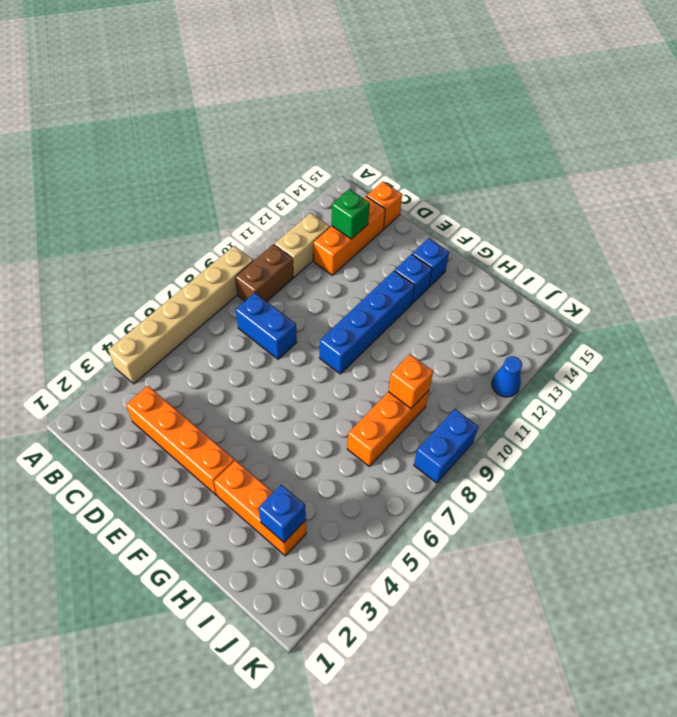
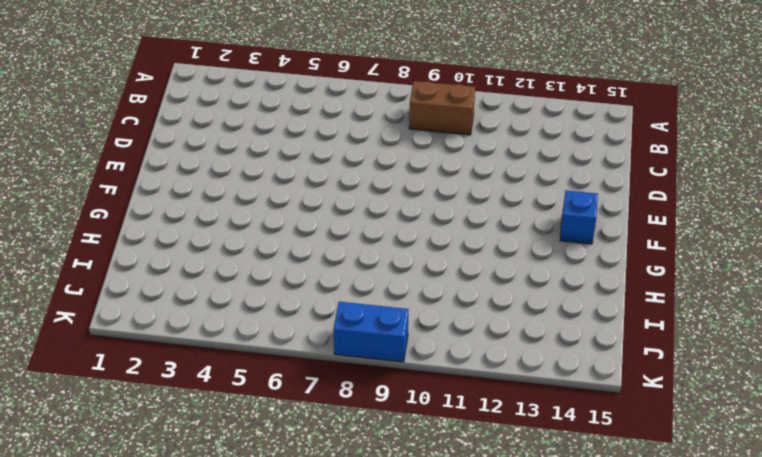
none -> tan 1x6 brick [108,246,253,384]
none -> tan 1x2 brick [274,213,330,277]
none -> orange 1x4 brick [126,386,235,495]

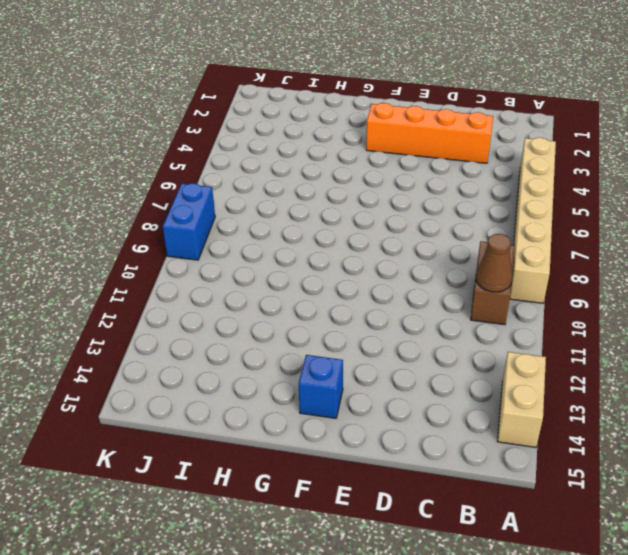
tan 1x2 brick [497,352,546,447] -> tan 1x2 brick moved to [274,213,330,277]
brown 1x1 cone [476,234,512,292] -> none
none -> blue 1x2 brick [236,293,297,359]
none -> orange 1x3 brick [313,196,385,275]
none -> orange 1x1 brick [367,182,402,229]

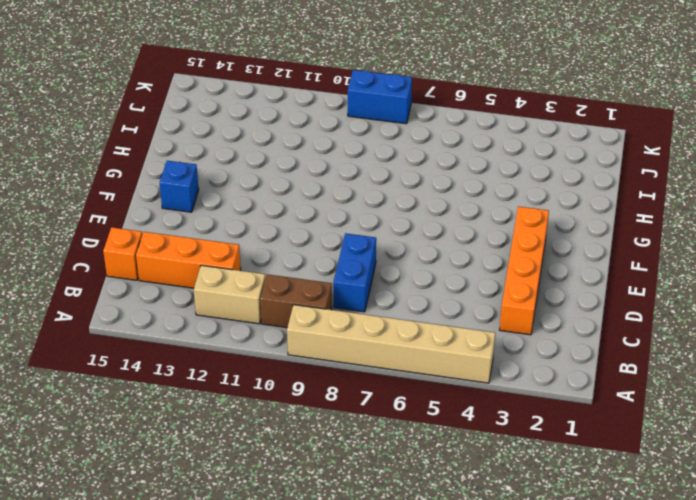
none -> blue 1x4 brick [320,271,415,374]
none -> blue 1x1 brick [395,254,432,303]
none -> orange 1x3 brick [214,460,306,556]

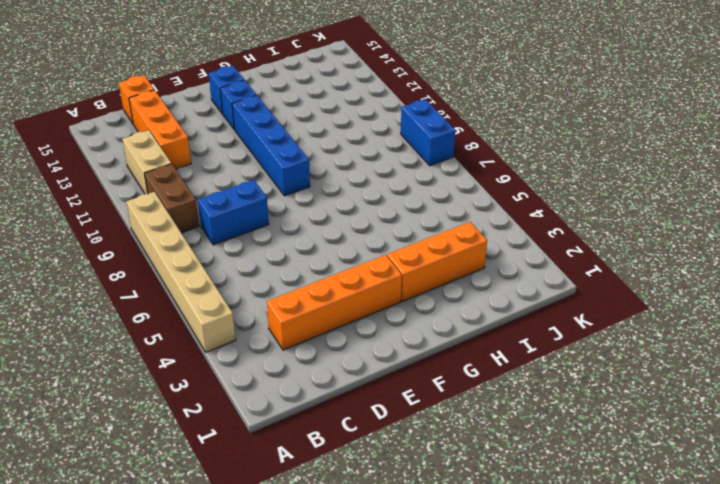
none -> orange 1x3 brick [347,391,429,466]
none -> blue 1x1 cone [492,356,522,397]
none -> green 1x1 brick [332,189,370,239]

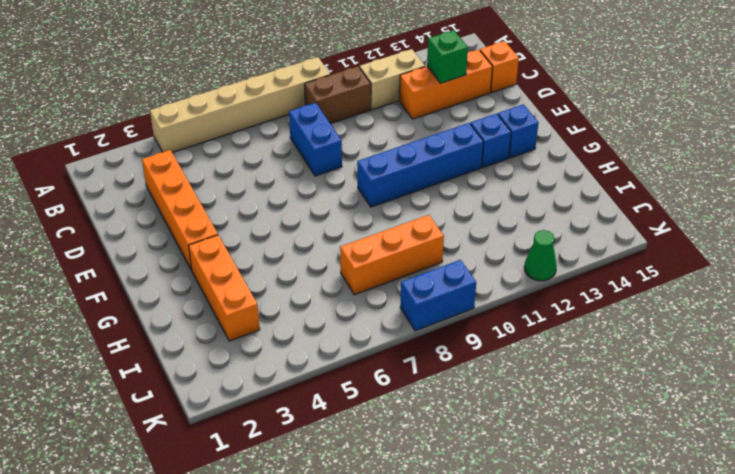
green 1x1 cone [524,230,557,281] -> blue 1x1 cone [492,356,522,397]
none -> blue 1x1 brick [259,485,306,542]
none -> orange 1x1 brick [388,354,433,408]

